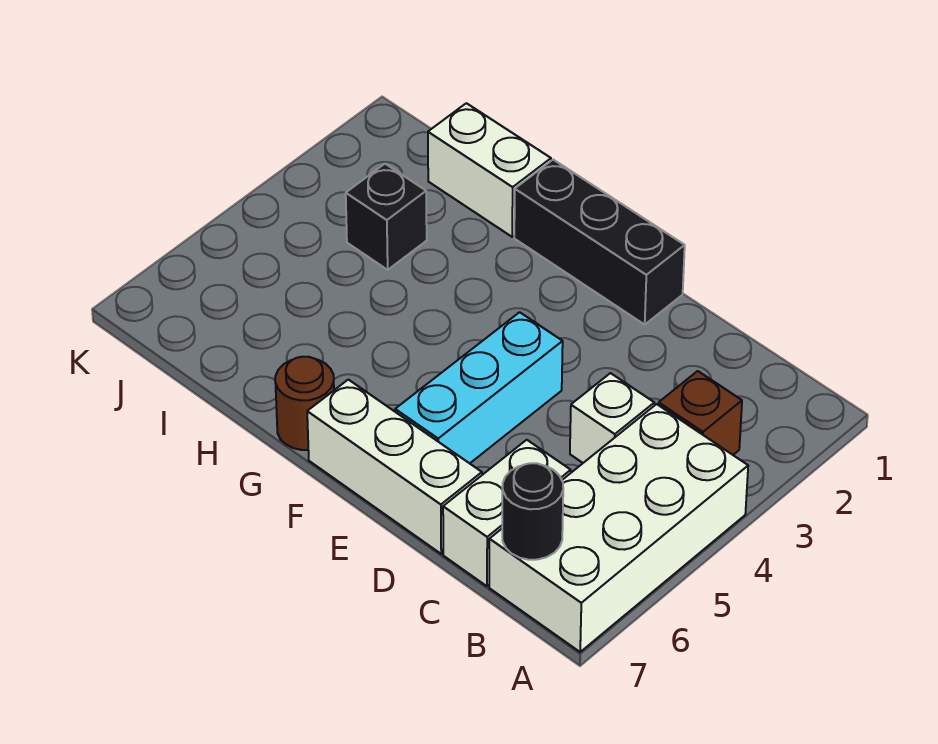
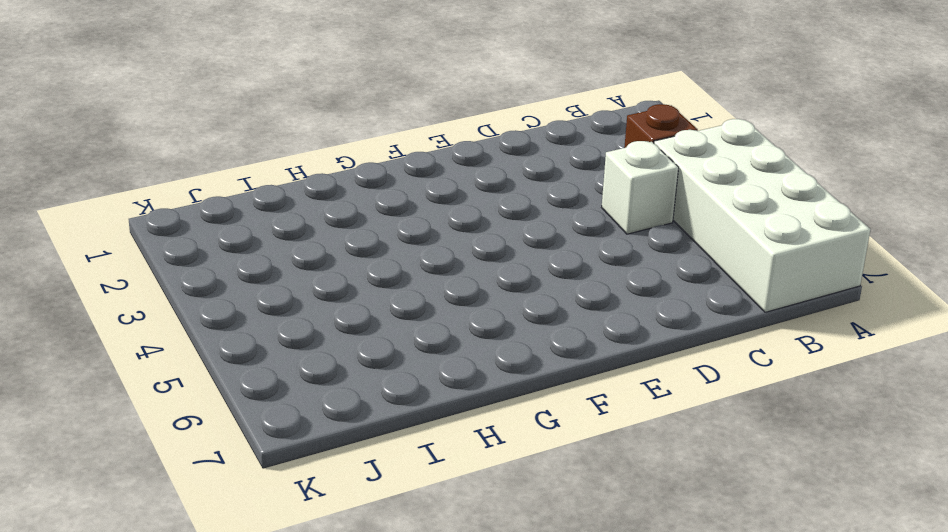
none -> white 1x2 brick [443,440,571,586]
none -> white 1x3 brick [307,380,482,554]

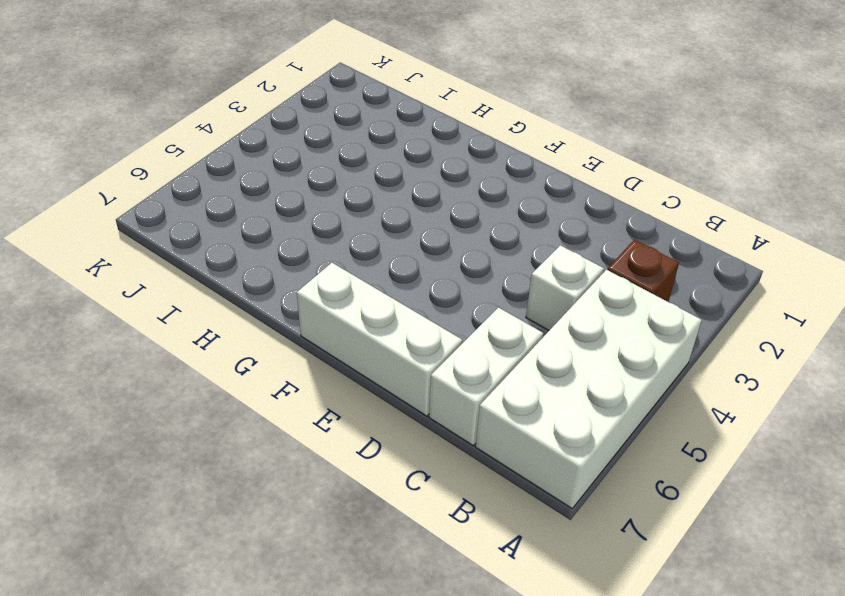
none -> black 1x3 brick [514,160,685,324]
none -> cyan 1x3 brick [395,312,563,463]

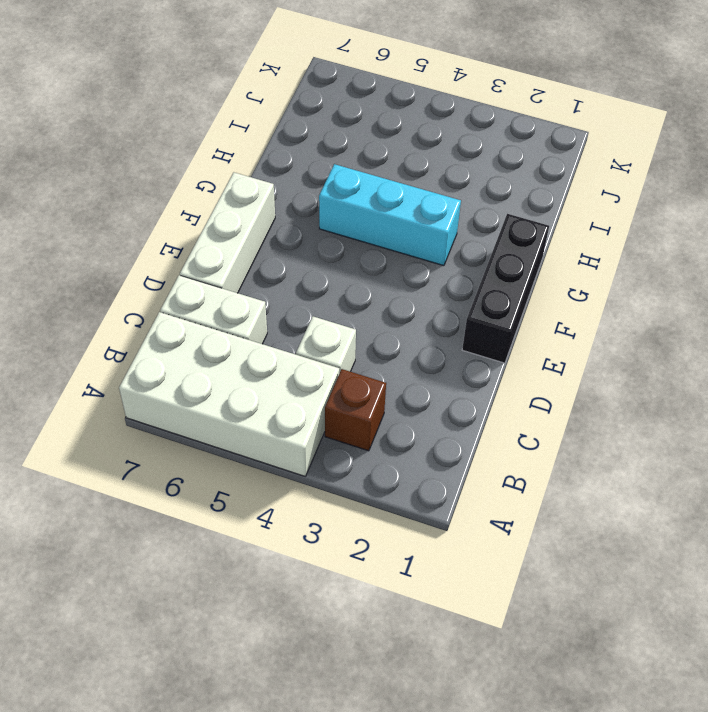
cyan 1x3 brick [319,164,461,266] -> cyan 1x3 brick moved to [395,312,563,463]
none -> brown 1x1 round brick [275,357,334,450]
none -> white 1x2 brick [428,103,551,237]

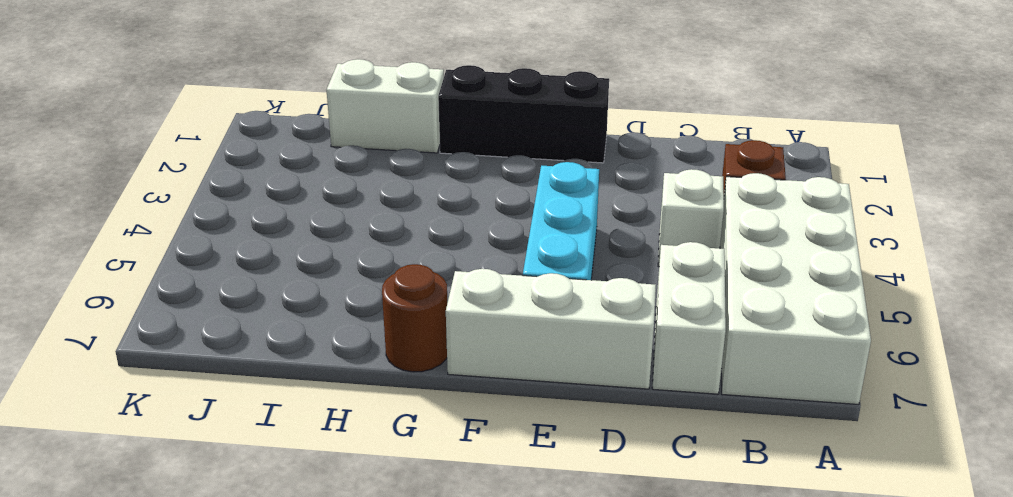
none -> black 1x1 brick [346,164,427,270]
none -> black 1x1 round brick [502,463,563,560]

